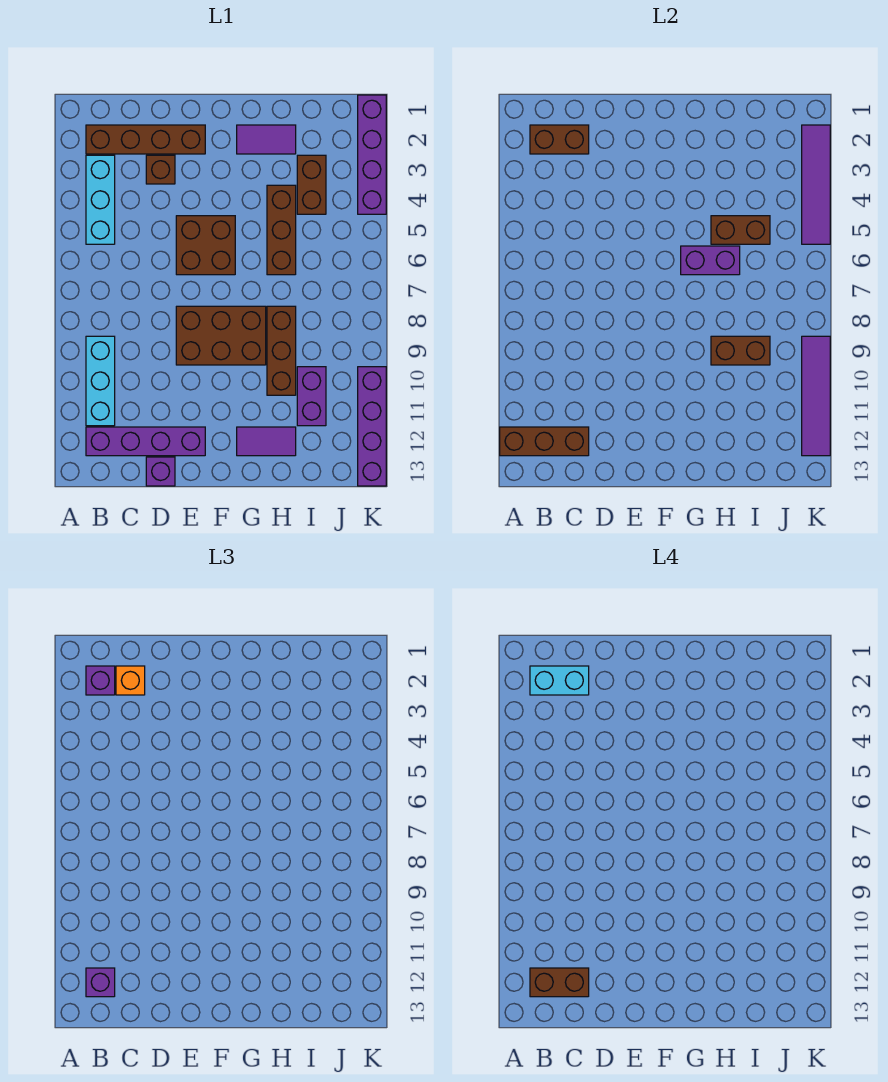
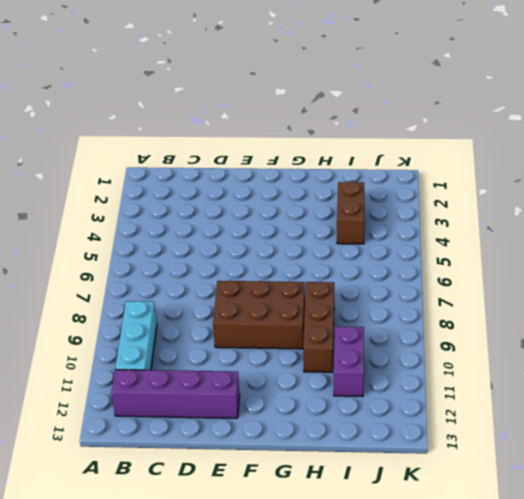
none -> brown 1x4 brick [86,125,205,154]
none -> cyan 1x3 brick [86,155,115,244]
none -> brown 1x1 brick [146,155,175,184]

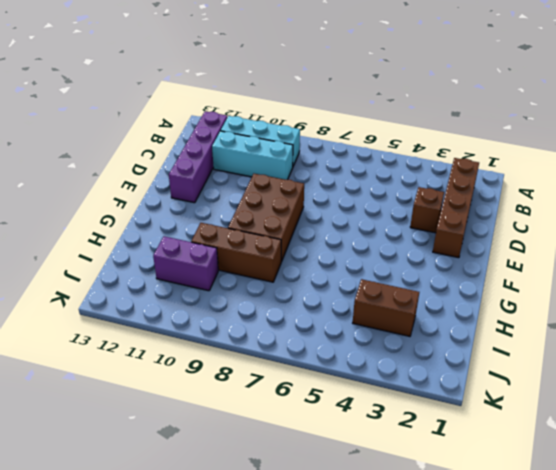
cyan 1x3 brick [212,131,293,180] -> cyan 1x3 brick moved to [86,155,115,244]
none -> purple 1x1 brick [146,457,175,486]
none -> brown 2x2 brick [176,216,235,275]
none -> purple 1x2 tile [237,125,296,154]

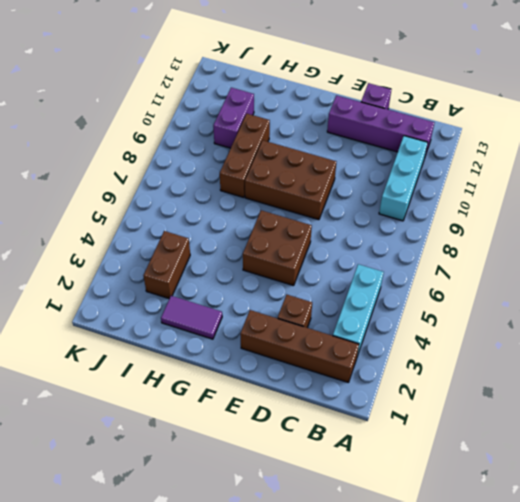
none -> purple 1x2 tile [237,427,296,456]
none -> brown 1x3 brick [267,185,296,275]
none -> purple 1x4 brick [358,95,386,214]

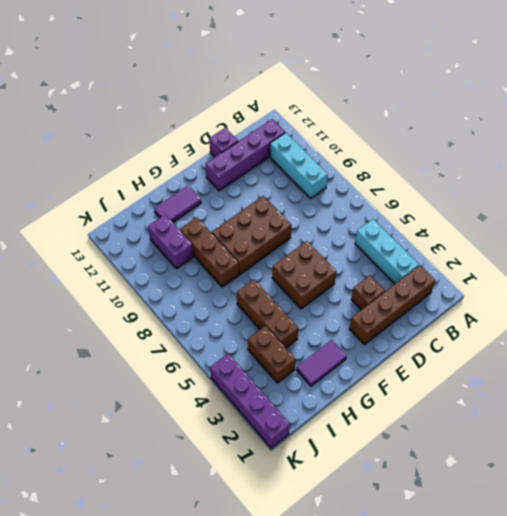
none -> purple 1x4 brick [358,367,386,486]
none -> brown 1x3 brick [500,427,589,456]
none -> brown 1x2 brick [530,125,589,154]

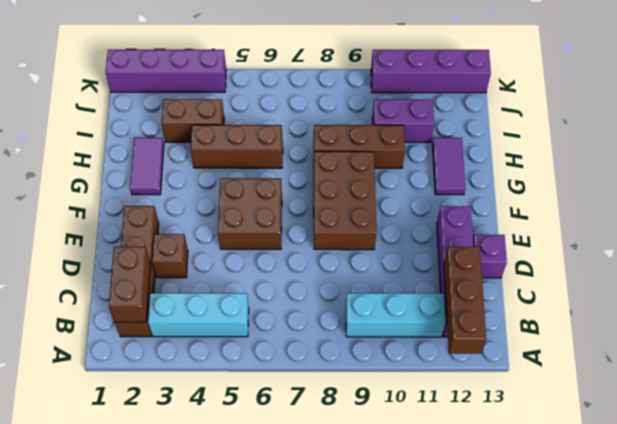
none -> purple 1x2 brick [681,246,740,275]
none -> brown 1x2 brick [711,216,770,244]
none -> brown 1x2 brick [711,336,770,365]

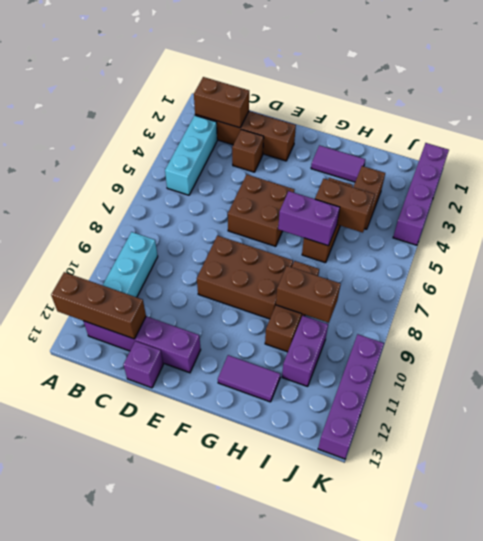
none -> purple 1x4 tile [802,125,830,244]
none -> purple 1x4 tile [802,336,830,456]
none -> purple 1x1 brick [86,666,115,695]

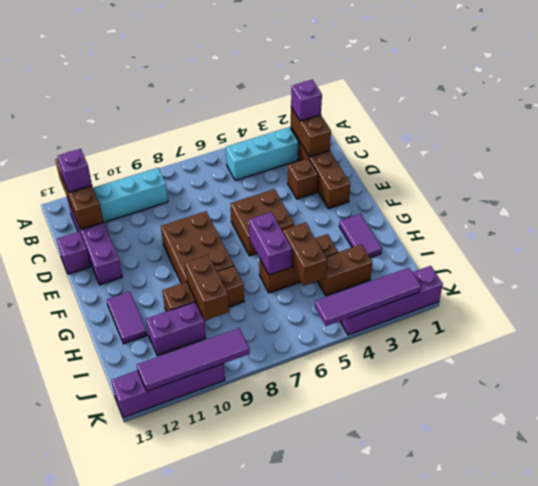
none -> orange 1x1 brick [116,666,145,695]
none -> cyan 1x2 brick [530,666,589,695]
none -> brown 1x2 brick [530,968,589,997]

